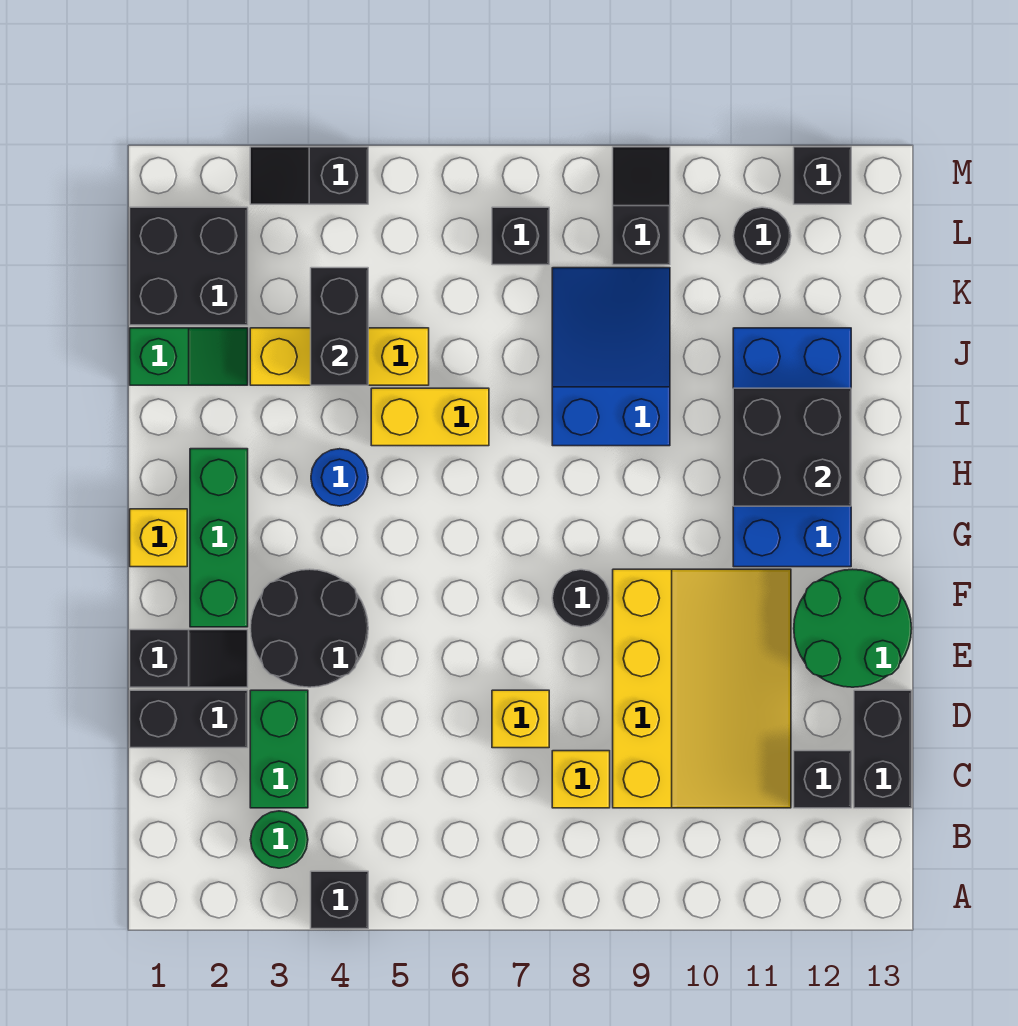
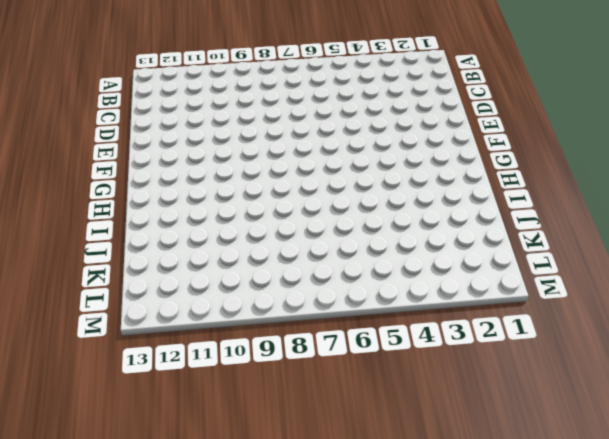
none -> black 1x1 brick [311,871,368,929]
none -> green 1x1 round brick [250,811,308,868]
none -> green 1x2 brick [250,690,308,808]

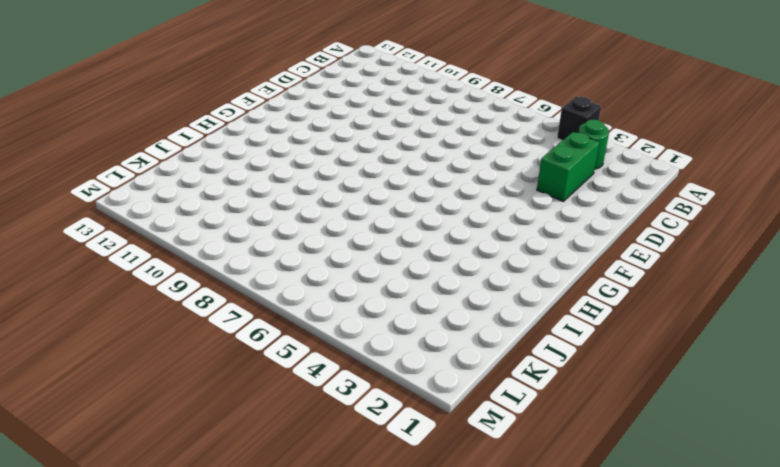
none -> yellow 1x1 brick [552,751,610,808]
none -> yellow 3x4 slope [613,569,791,808]
none -> black 1x1 brick [794,751,851,808]

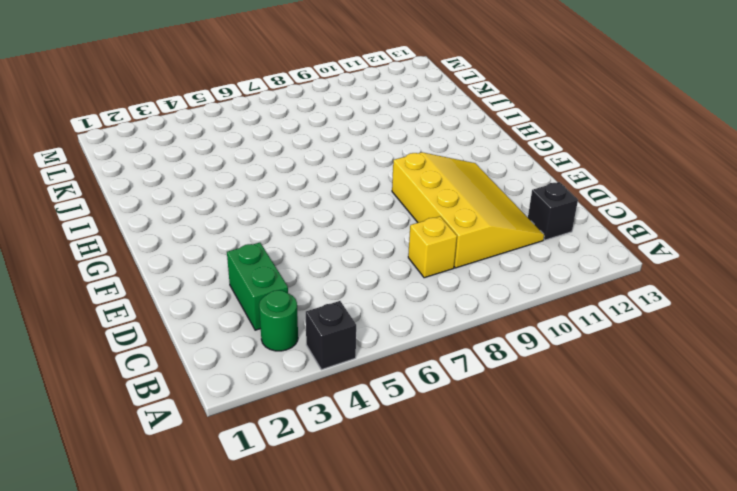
none -> black 1x2 brick [854,690,912,808]
none -> black 1x2 brick [130,690,248,748]
none -> yellow 1x1 brick [492,690,549,748]

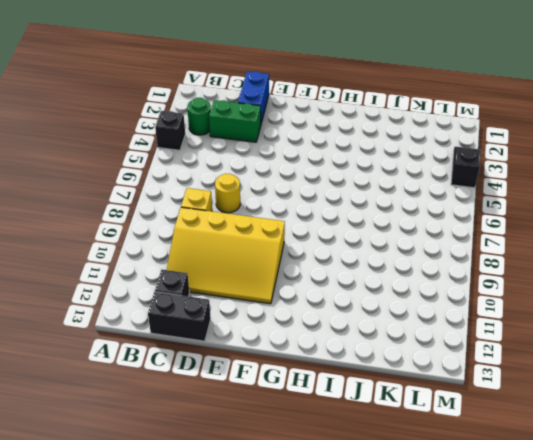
blue 1x2 brick [238,71,269,123] -> black 1x2 brick [130,690,248,748]
yellow 1x1 round brick [215,174,240,213] -> yellow 1x1 brick [492,690,549,748]
none -> black 1x2 slope [130,630,248,687]
none -> black 2x2 round brick [250,569,368,687]
none -> green 2x2 round brick [794,569,912,687]

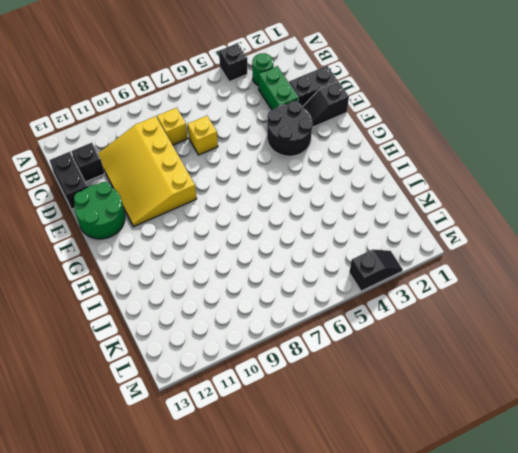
none -> green 1x3 brick [190,449,248,627]
none -> black 1x1 round brick [552,570,610,627]
none -> yellow 1x1 brick [130,509,187,567]

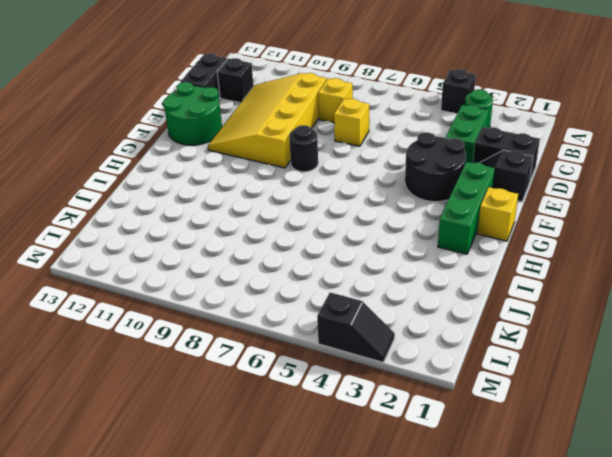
none -> blue 2x4 brick [733,328,851,567]
none -> blue 1x1 round brick [311,449,368,506]
none -> yellow 1x2 brick [371,388,489,446]

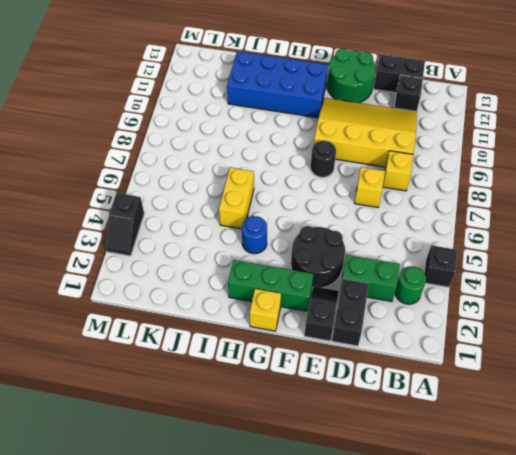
none -> blue 2x3 slope [552,268,670,446]
none -> green 1x2 slope [130,328,248,385]
none -> yellow 1x3 brick [250,328,429,385]

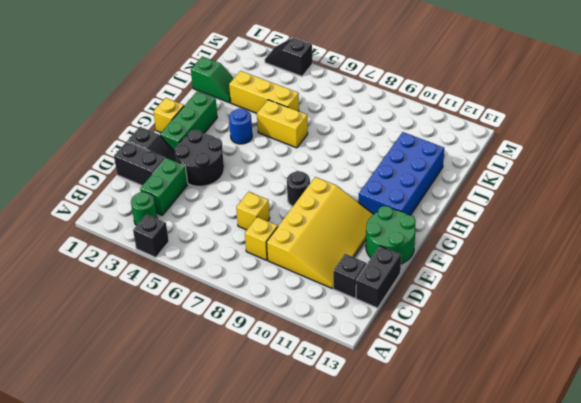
none -> blue 2x3 slope [552,268,670,446]
none -> black 2x2 brick [130,207,248,325]
none -> black 1x1 brick [492,207,549,265]

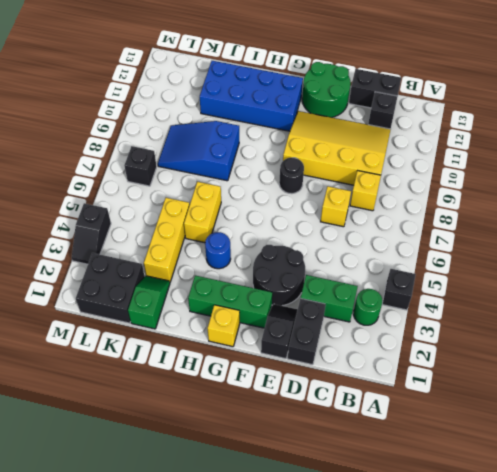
none -> black 1x2 slope [613,147,670,265]
none -> black 1x1 round brick [733,207,791,265]
none -> black 1x1 brick [794,147,851,204]

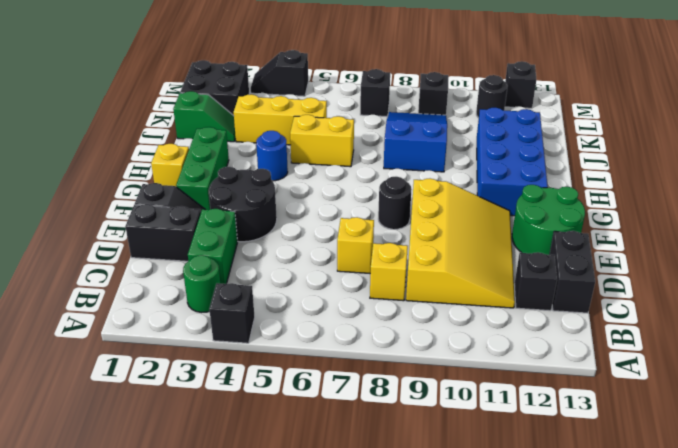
none -> black 2x2 brick [733,388,851,506]
none -> black 1x2 brick [311,268,368,385]

